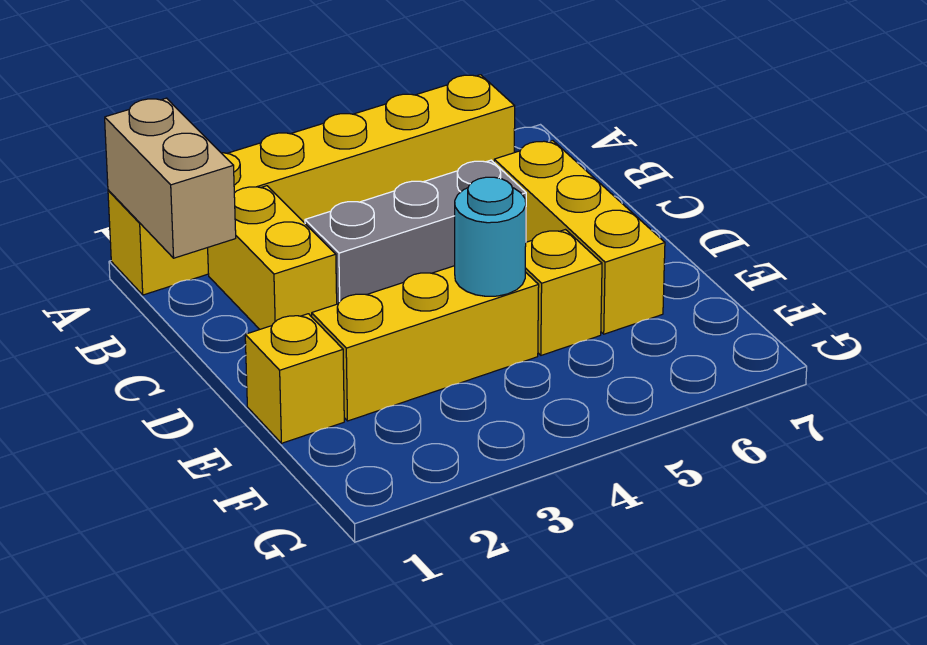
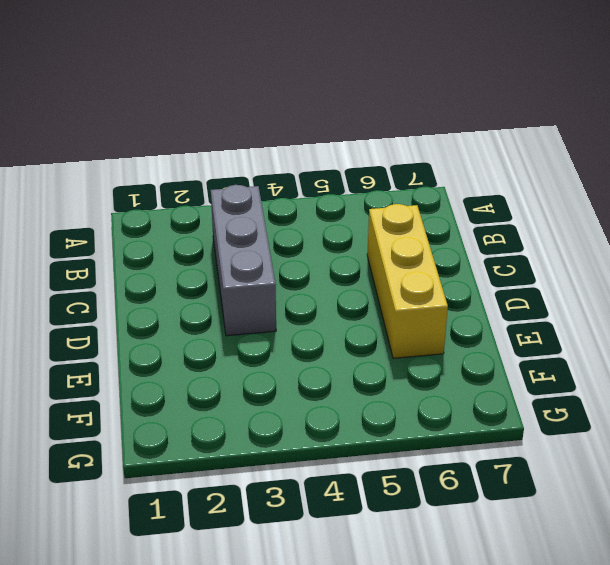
grey 1x3 brick [211,185,276,336] -> grey 1x3 brick turned to [305,160,526,304]
none -> yellow 1x6 brick [108,75,515,295]
none -> yellow 1x2 brick [208,186,337,329]

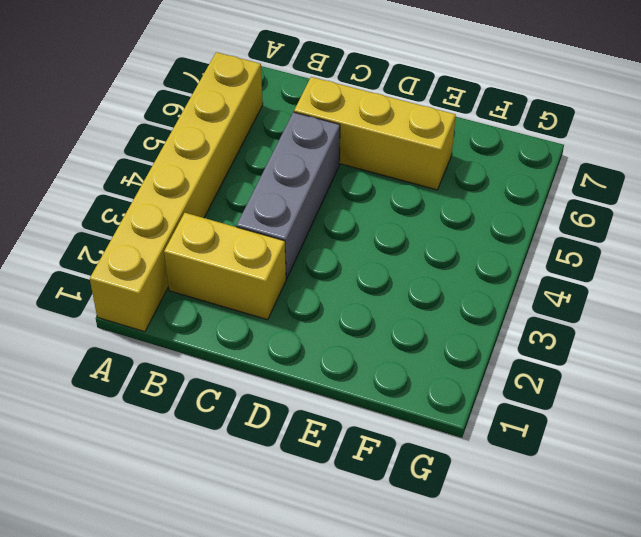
none -> yellow 1x1 brick [245,314,344,443]
none -> yellow 1x3 brick [312,266,539,421]

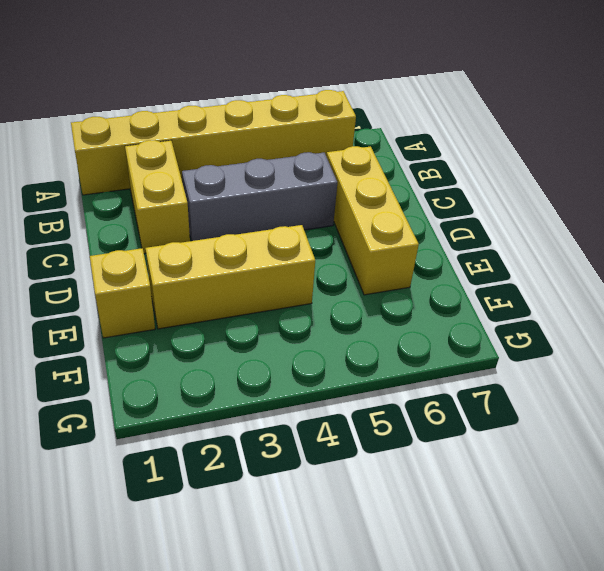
none -> yellow 1x1 brick [525,230,602,355]
none -> tan 1x2 brick [105,98,236,258]

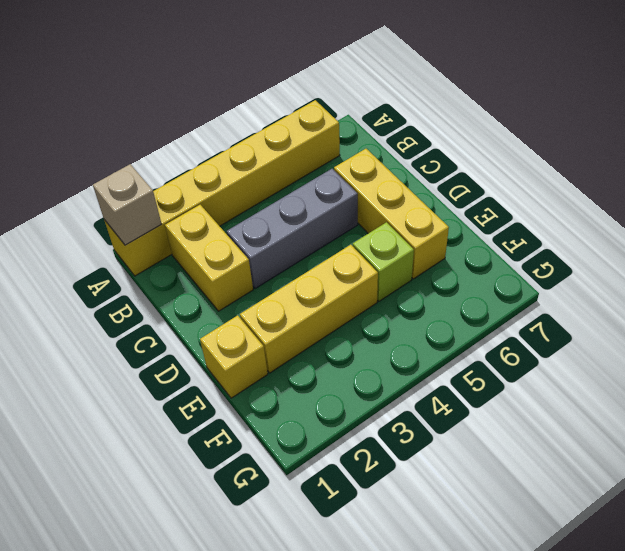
tan 1x1 brick [93,164,161,245] -> tan 1x2 brick [105,98,236,258]
lime 1x1 brick [353,222,414,301] -> yellow 1x1 brick [525,230,602,355]
none -> cyan 1x1 round brick [455,177,526,296]

